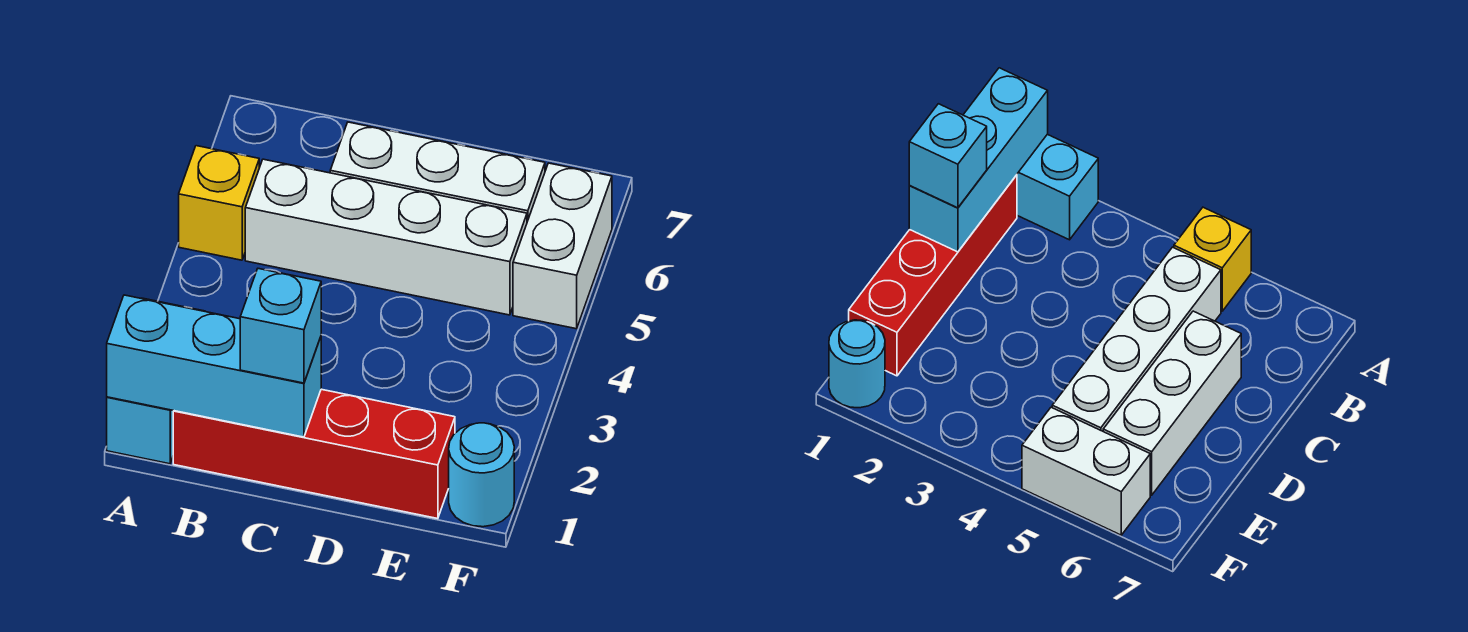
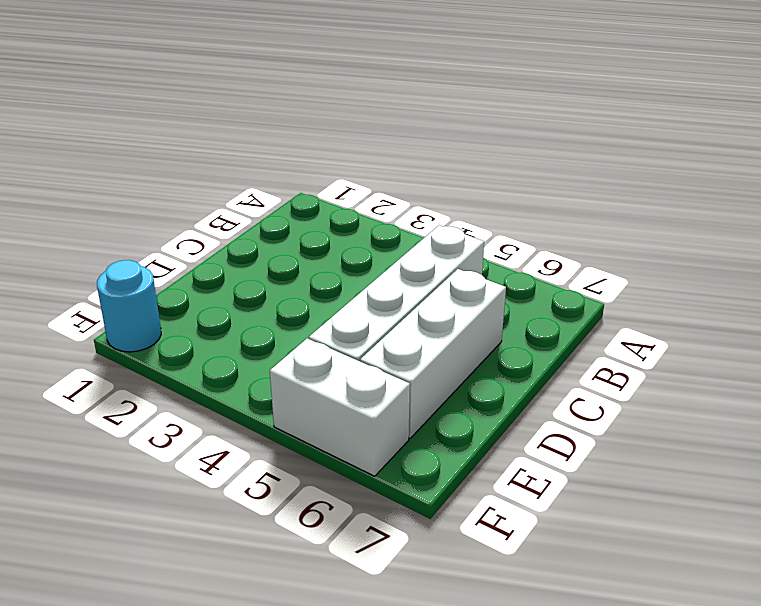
none -> cyan 1x2 brick [107,298,202,464]
none -> yellow 1x1 brick [179,146,259,260]

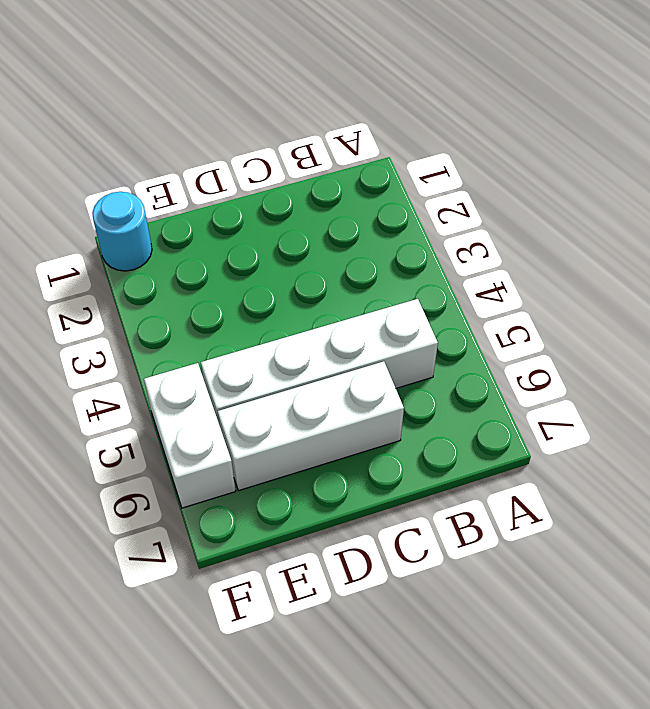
none -> cyan 1x2 brick [107,298,202,464]
none -> yellow 1x1 brick [179,146,259,260]

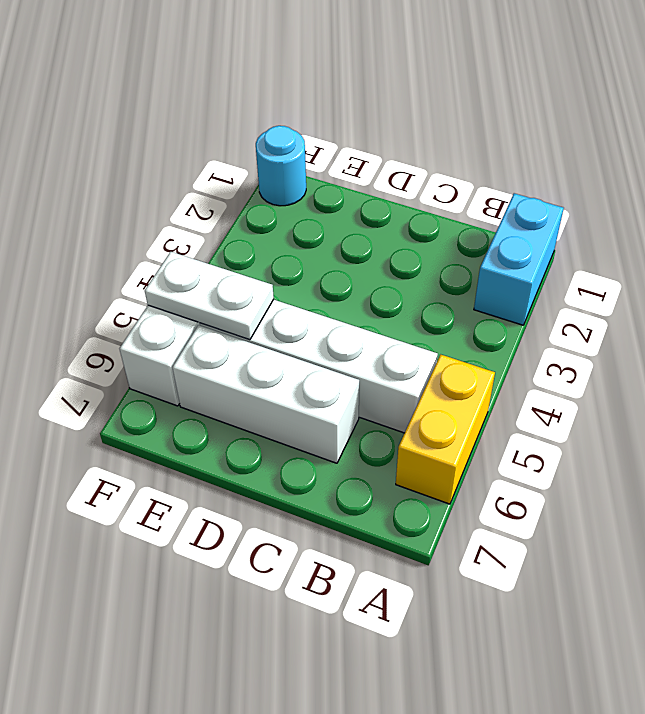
yellow 1x2 brick [396,355,495,504] -> yellow 1x1 brick [179,146,259,260]
white 1x2 plate [145,252,274,340] -> none
none -> red 1x4 brick [173,389,455,519]
none -> cyan 1x3 brick [107,295,321,437]

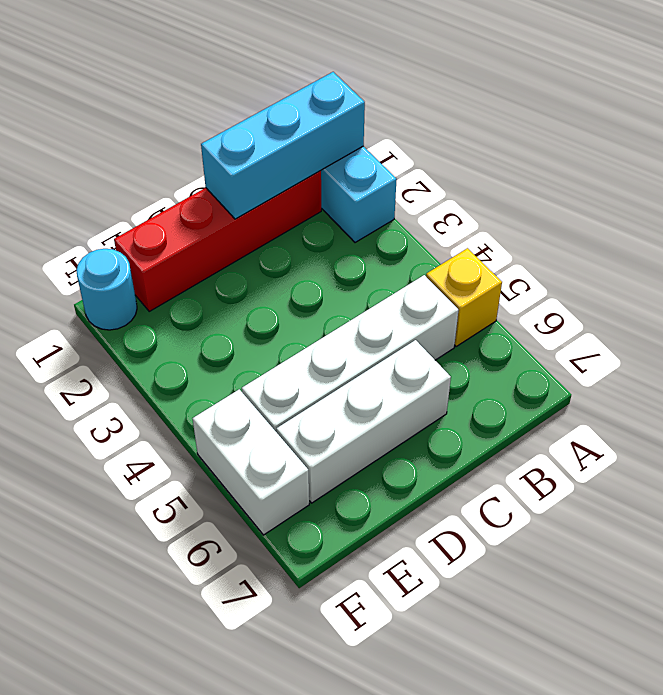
none -> cyan 1x1 brick [240,269,321,383]

